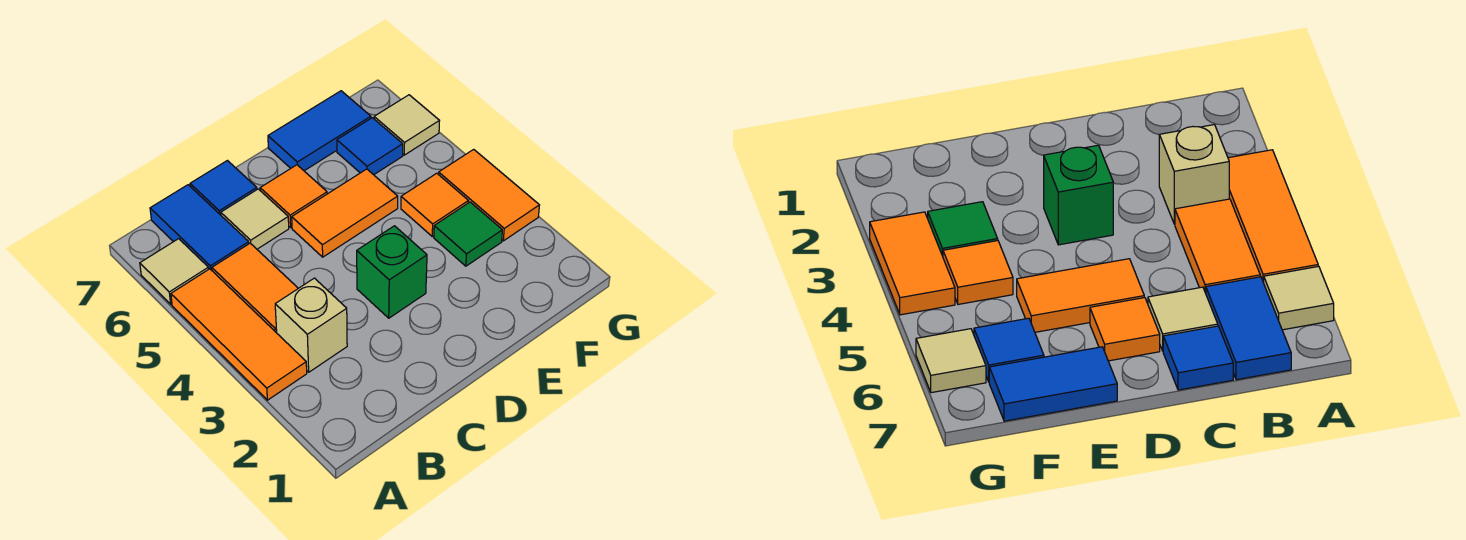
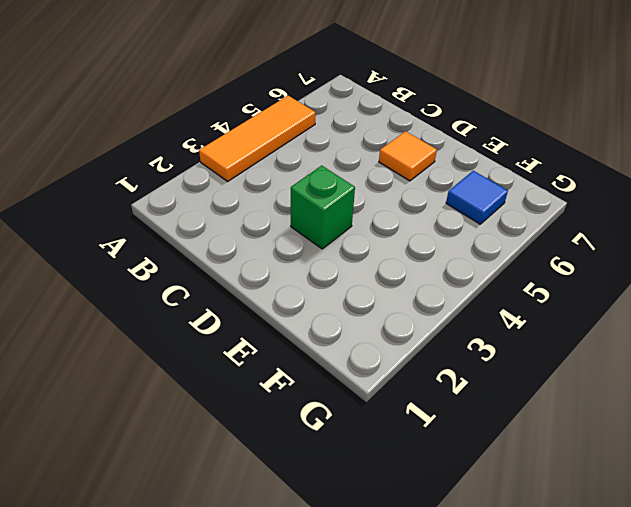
none -> tan 1x1 tile [140,239,209,304]
none -> tan 1x1 brick [275,278,347,372]
none -> orange 1x2 tile [212,243,298,333]

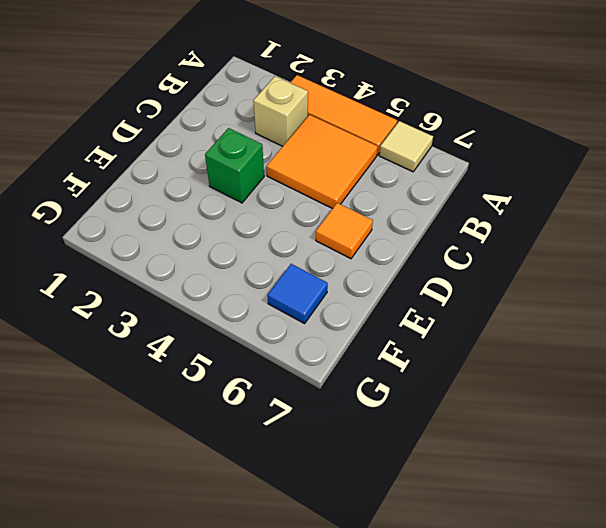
orange 2x2 tile [266,115,378,209] -> orange 1x2 tile [212,243,298,333]
none -> blue 1x2 tile [150,185,249,270]
none -> tan 1x1 tile [221,189,289,249]
none -> blue 1x1 tile [190,161,257,215]

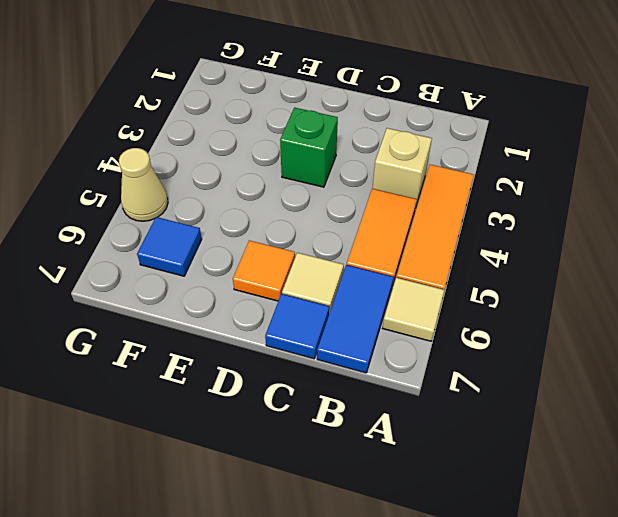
tan 1x1 cone [119,148,168,221] -> none
none -> orange 1x2 tile [292,169,398,257]
none -> blue 1x2 tile [268,91,371,171]
none -> green 1x1 tile [434,202,502,266]

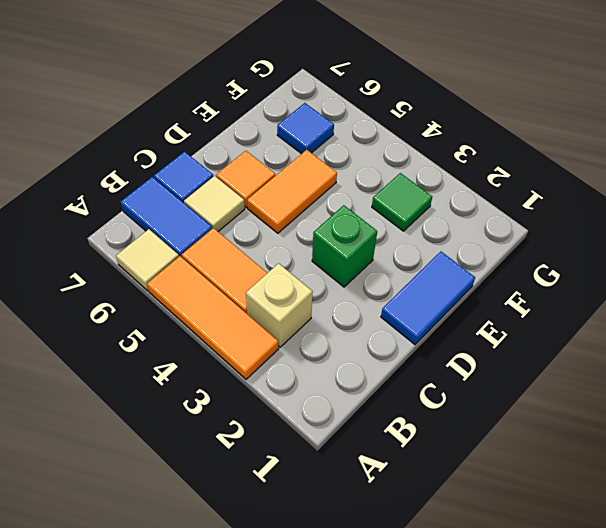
blue 1x2 tile [381,252,475,344] -> blue 1x2 tile moved to [268,91,371,171]
none -> orange 1x1 tile [401,173,468,236]
none -> orange 1x2 tile [439,149,539,241]
none -> tan 1x1 tile [374,95,439,155]

